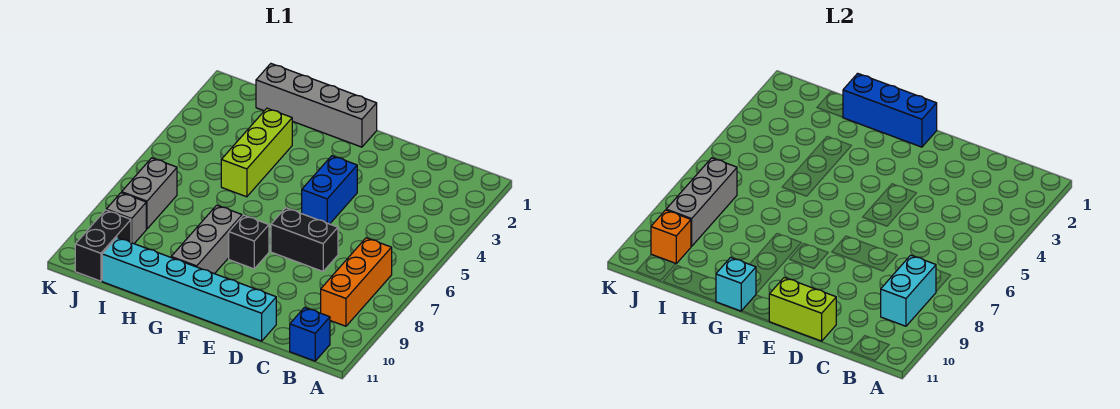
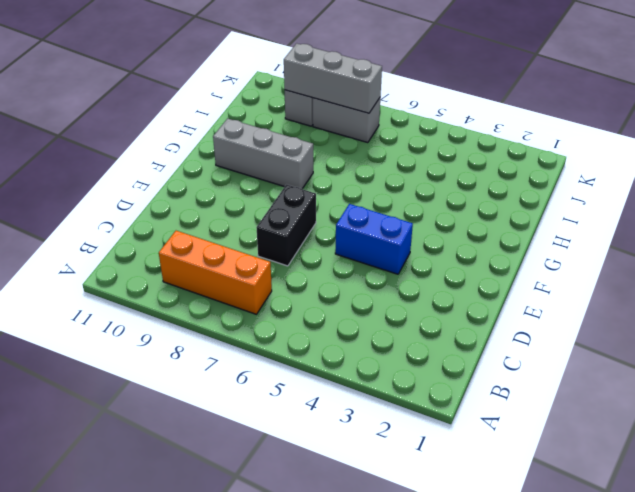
none -> blue 1x1 brick [290,307,330,361]
none -> cyan 1x6 brick [102,238,276,341]
none -> grey 1x4 brick [256,64,377,147]

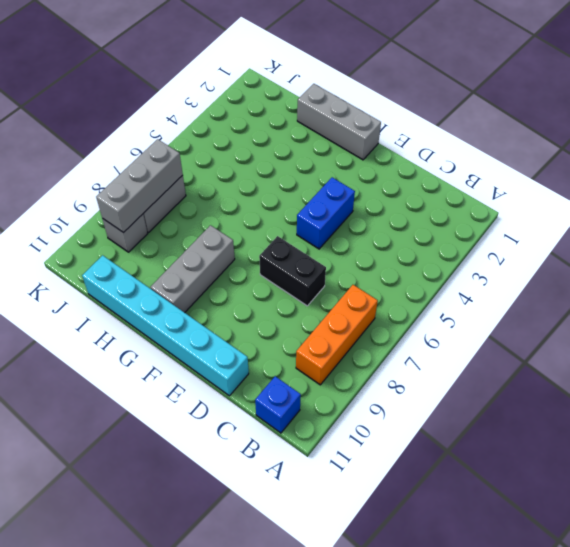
grey 1x3 brick [297,84,381,160] -> grey 1x4 brick [256,64,377,147]
none -> black 1x1 brick [229,215,269,269]
none -> lime 1x3 brick [221,108,292,197]
none -> black 1x2 brick [75,210,131,281]

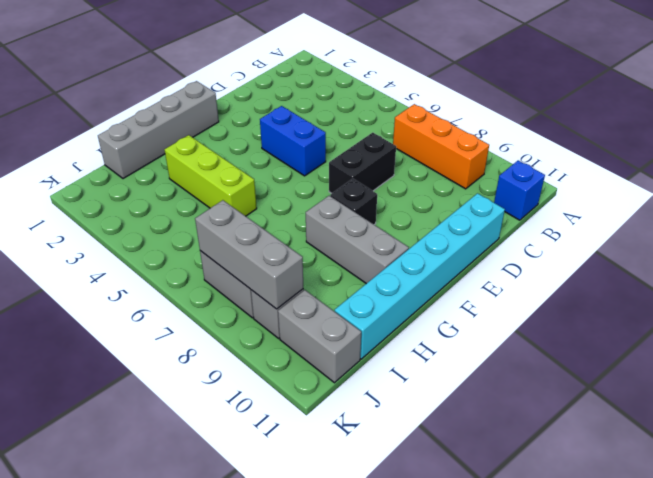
grey 1x2 brick [278,290,361,383] -> black 1x2 brick [75,210,131,281]
none -> cyan 1x2 brick [881,255,936,326]
none -> lime 1x2 brick [769,277,836,341]
none -> blue 1x3 brick [843,73,937,147]

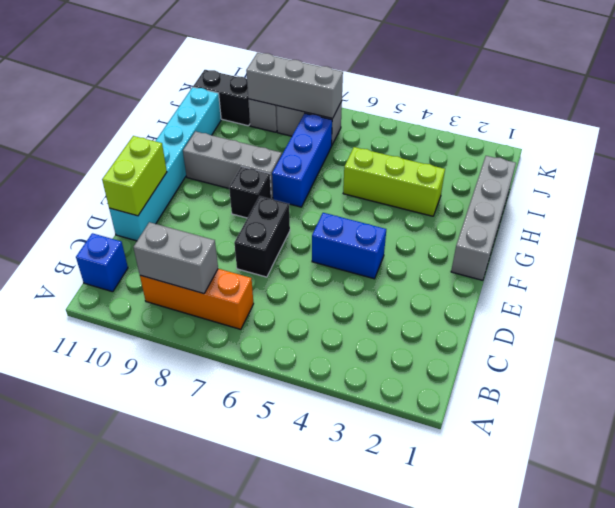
grey 1x2 brick [133,222,218,294] -> cyan 1x2 brick [881,255,936,326]
blue 1x3 brick [272,113,332,207] -> blue 1x3 brick moved to [843,73,937,147]
none -> cyan 1x1 brick [716,257,756,311]
none -> orange 1x1 brick [651,210,691,264]

